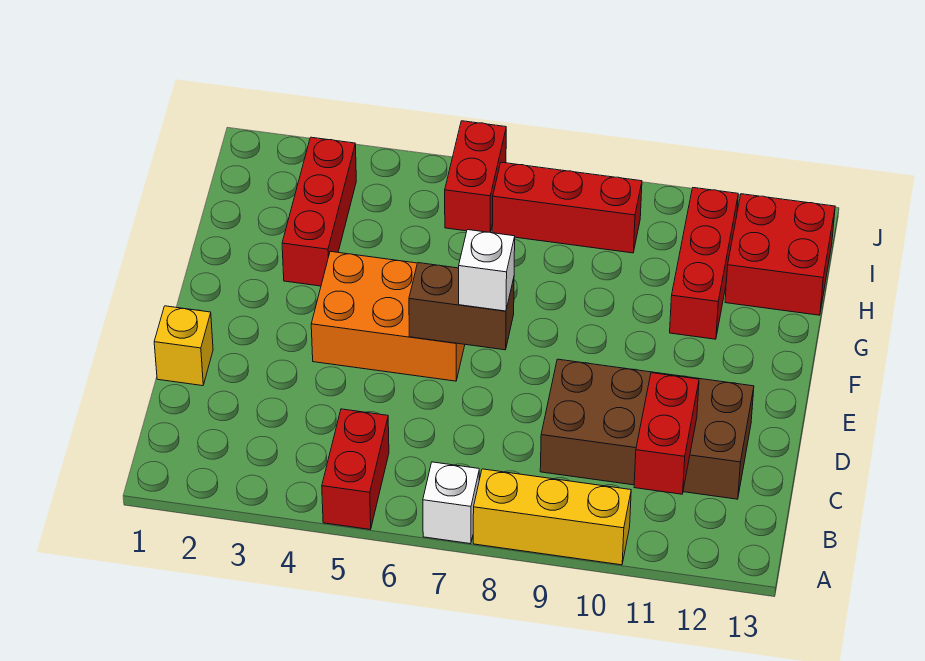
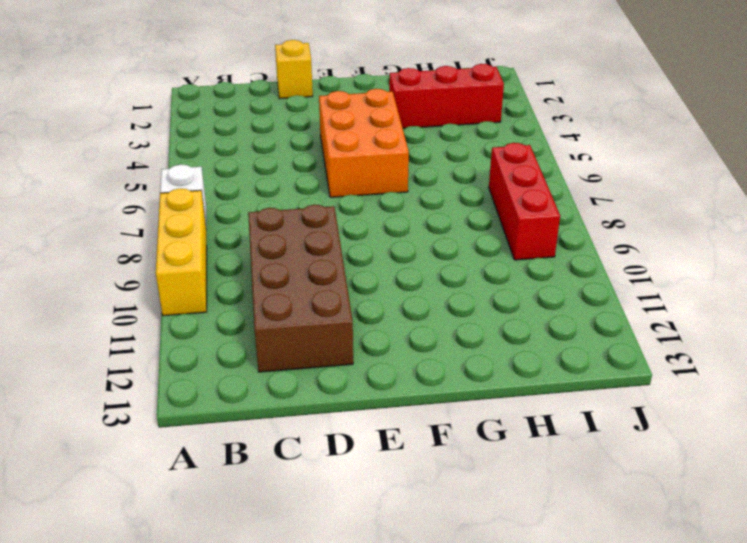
none -> red 1x2 brick [322,409,389,530]
none -> red 1x3 brick [670,188,738,339]
none -> red 2x2 brick [725,194,835,315]

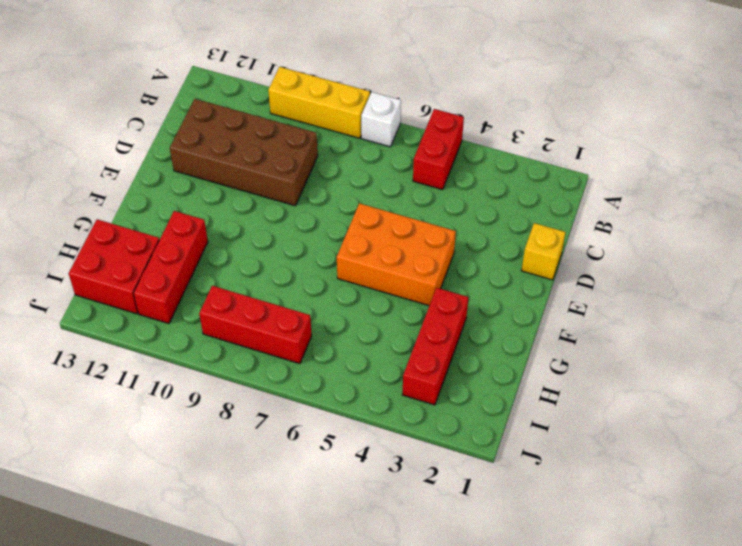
none -> red 1x2 brick [445,121,506,232]
none -> red 1x2 brick [634,373,699,494]
none -> brown 1x2 brick [409,263,514,350]

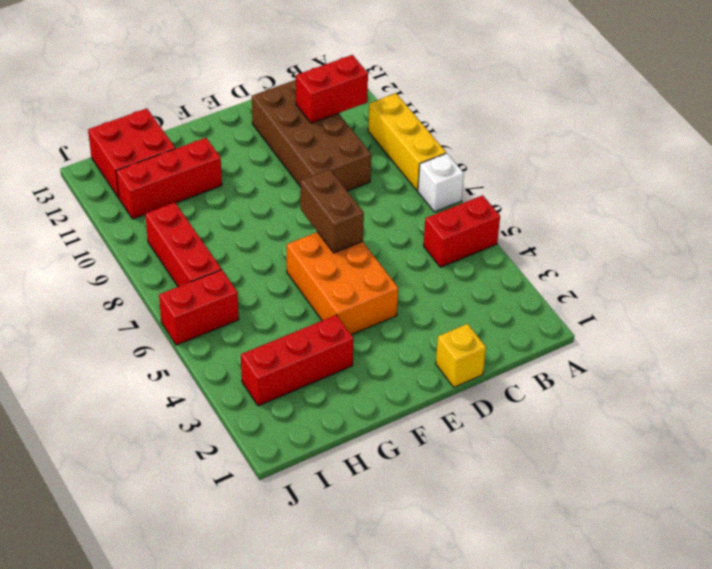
none -> white 1x1 brick [459,230,515,311]

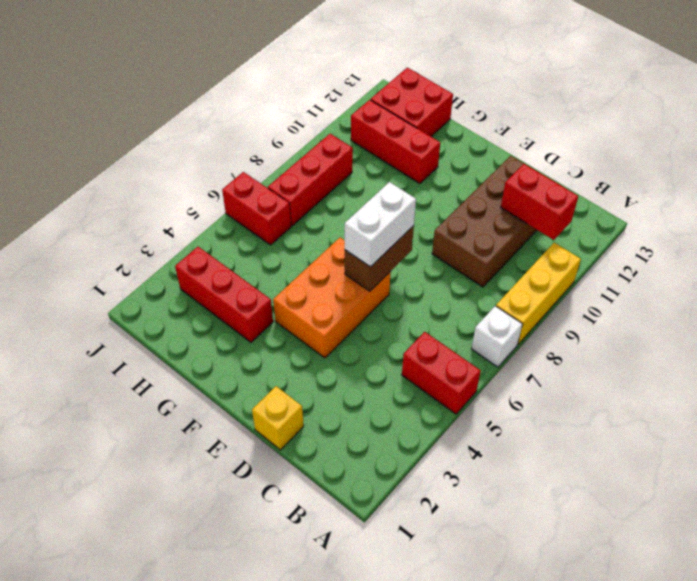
white 1x2 brick [345,182,416,267] -> white 1x1 brick [459,230,515,311]

